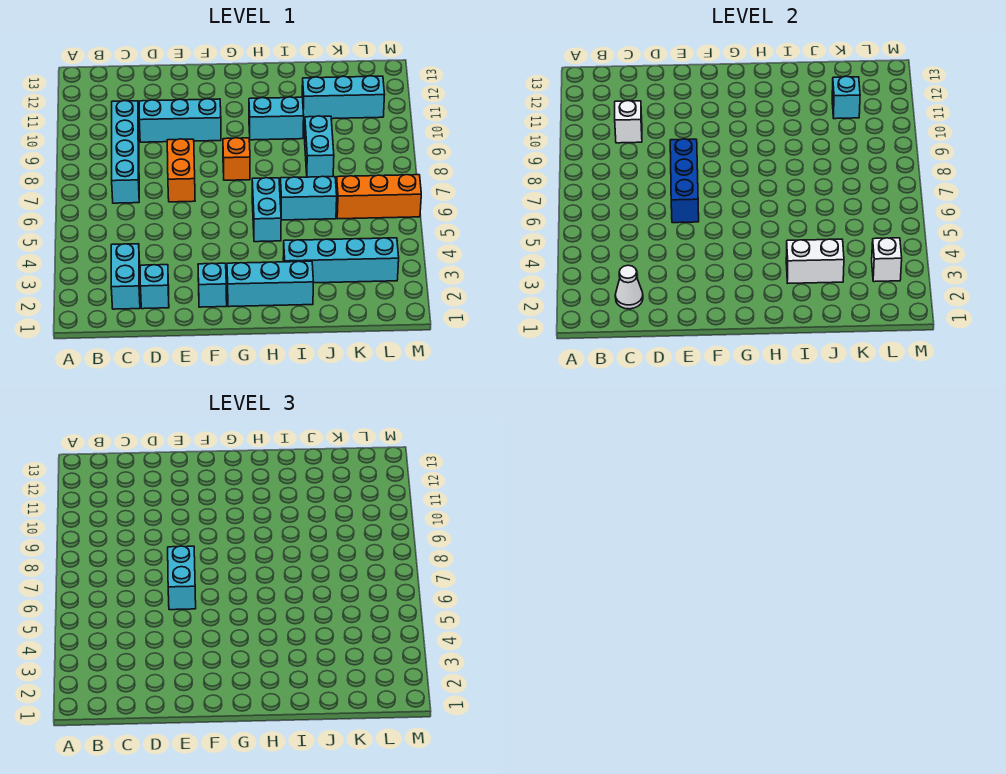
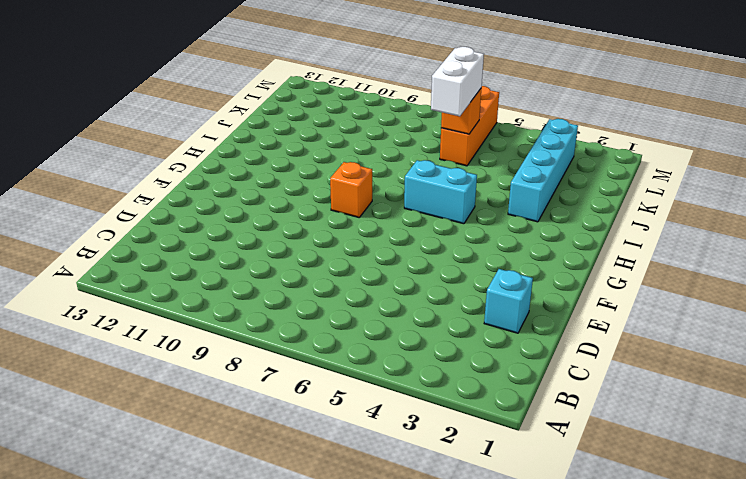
white 1x2 brick [431,47,484,116] -> white 1x2 brick moved to [786,239,844,283]
orange 1x1 brick [441,89,481,134] -> none
none -> cyan 1x2 brick [111,244,140,309]
none -> cyan 1x4 brick [112,101,139,203]
none -> cyan 1x3 brick [139,99,221,142]

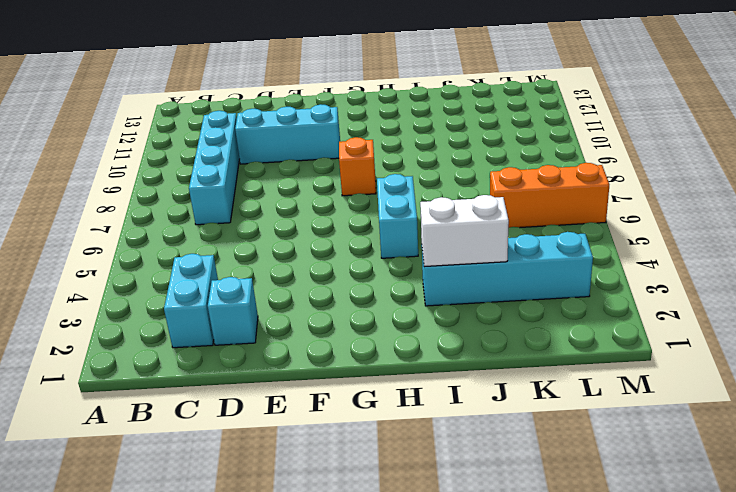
none -> orange 1x2 brick [167,139,195,202]
none -> cyan 1x1 brick [198,263,227,307]
none -> cyan 1x3 brick [227,261,313,307]

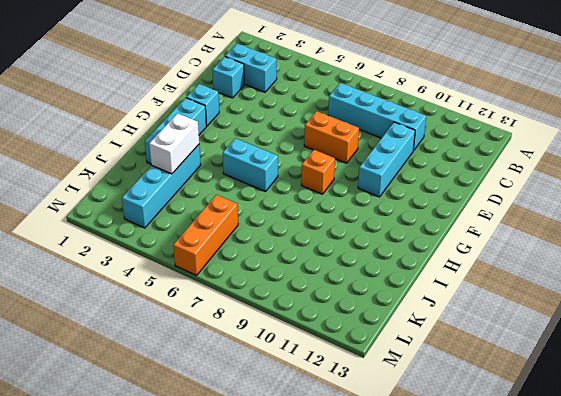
none -> cyan 1x2 brick [249,97,304,140]
none -> cyan 1x2 brick [280,176,337,220]
none -> cyan 1x2 brick [305,116,334,177]

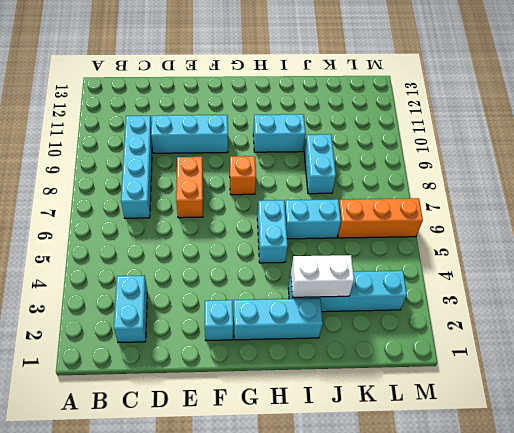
none -> cyan 1x1 brick [140,265,169,309]
none -> cyan 1x3 brick [302,76,384,119]
none -> white 1x1 cone [615,265,643,309]

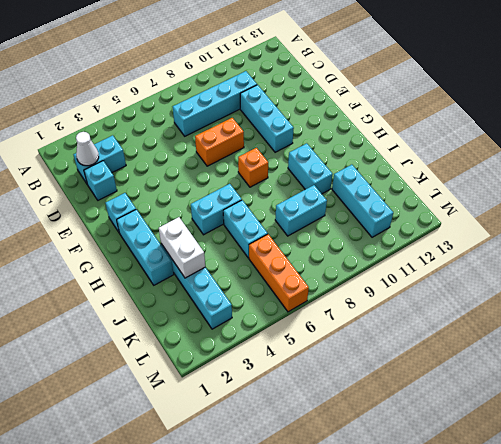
none -> white 1x1 brick [615,101,642,143]
none -> blue 1x3 brick [670,139,699,223]
none -> cyan 1x1 brick [832,76,860,119]

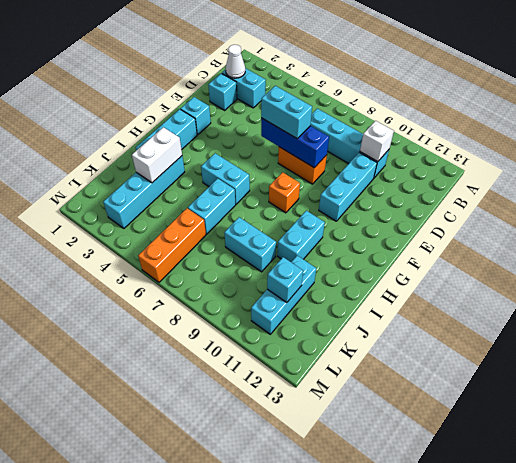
none -> white 1x1 brick [872,238,902,282]

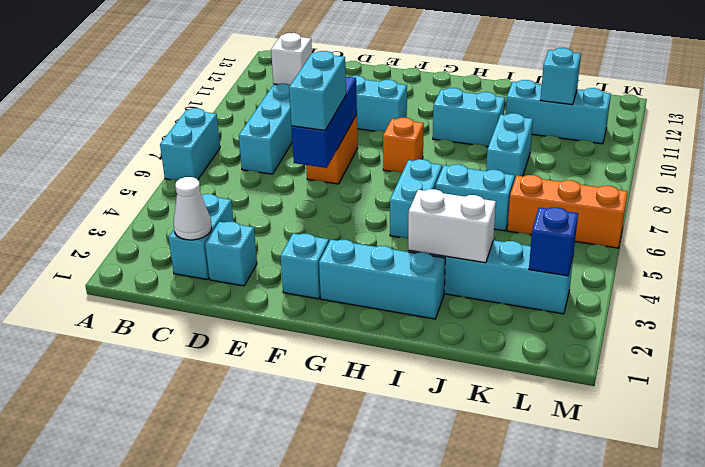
cyan 1x2 brick [160,108,220,180] -> none
blue 1x1 brick [529,207,578,276] -> white 1x1 brick [872,238,902,282]

